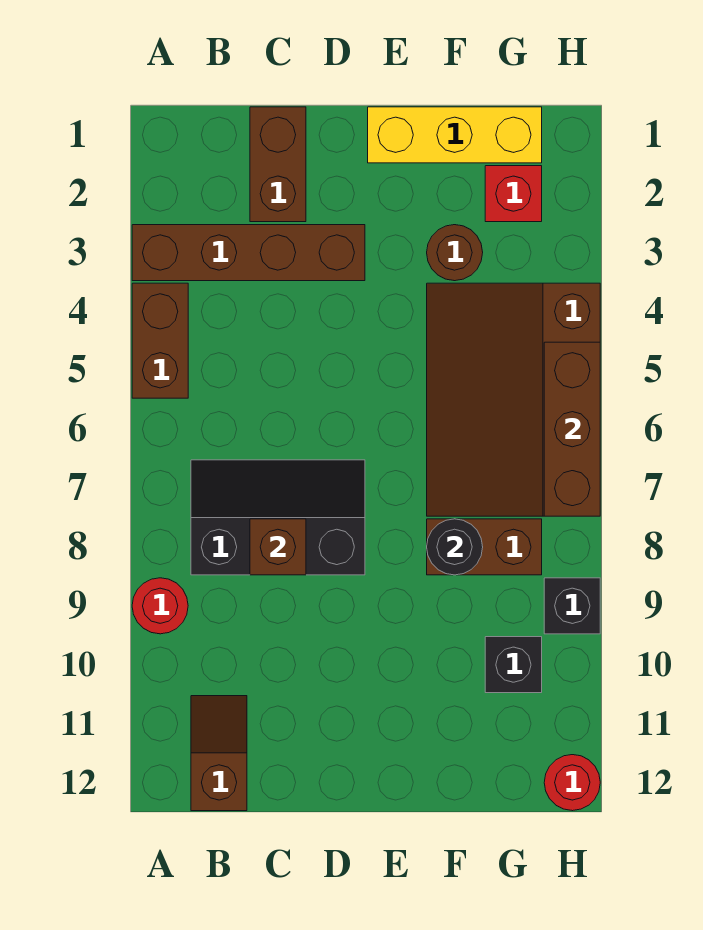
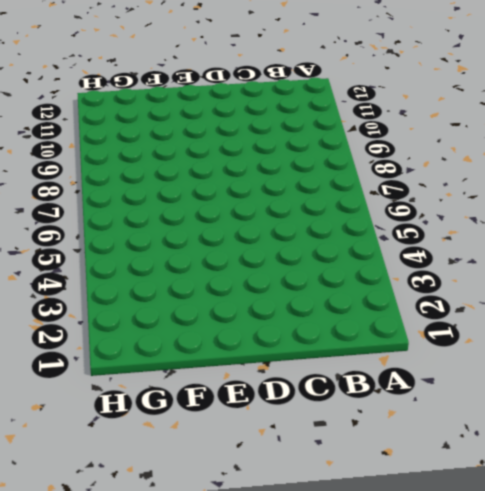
none -> brown 1x4 brick [132,225,365,281]
none -> brown 1x2 brick [132,283,188,398]
none -> red 1x1 round brick [132,578,188,634]

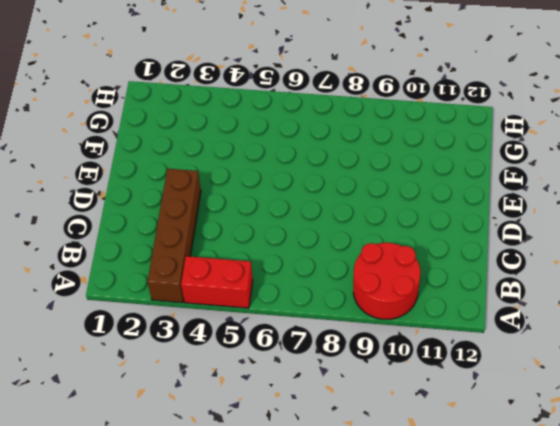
red 1x2 brick [181,256,253,308] -> brown 1x2 brick [132,283,188,398]
red 2x2 round brick [353,243,420,319] -> red 1x1 round brick [132,578,188,634]
none -> black 2x3 slope [191,460,365,575]
none -> brown 1x2 slope [191,696,247,811]
none -> brown 1x2 brick [250,107,306,222]

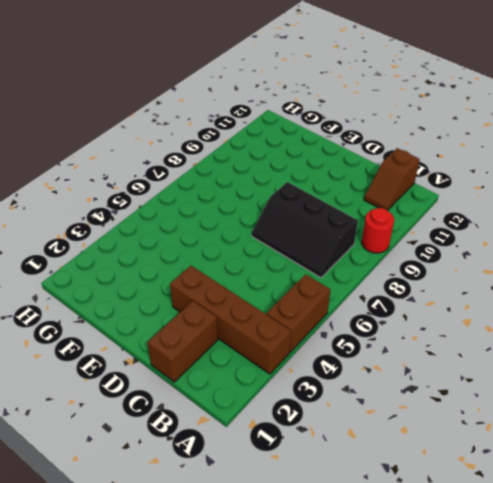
none -> yellow 1x3 brick [368,107,542,163]
none -> brown 1x1 round brick [427,225,483,281]
none -> brown 3x4 slope [427,283,600,516]

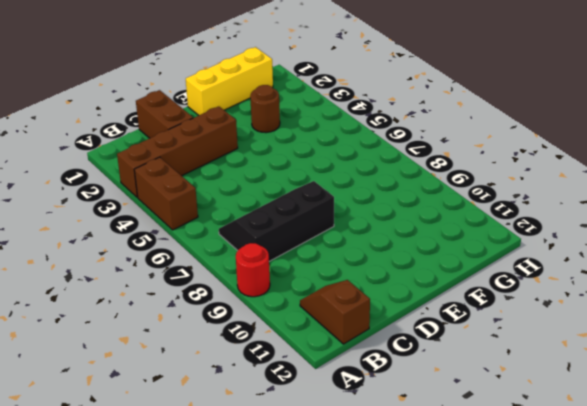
none -> brown 3x4 slope [427,283,600,516]
none -> brown 1x2 brick [427,519,542,575]
none -> red 1x1 brick [485,166,542,222]

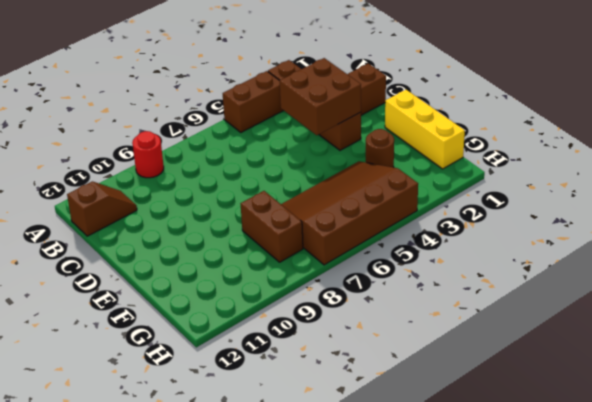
brown 2x2 brick [279,58,361,135] -> none
none -> black 2x3 slope [191,460,365,575]
none -> red 1x1 brick [485,166,542,222]
none -> black 1x1 brick [485,637,542,693]

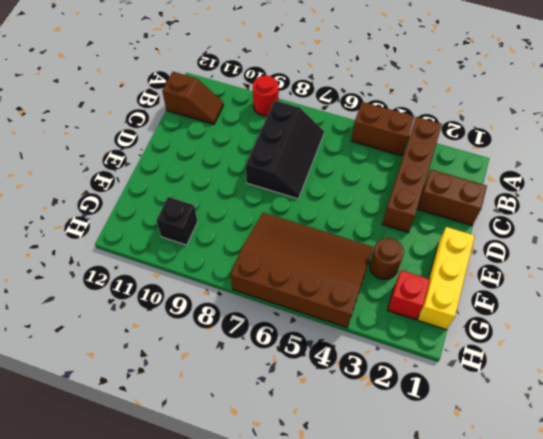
none -> brown 1x2 brick [427,519,542,575]
none -> black 1x1 brick [544,578,600,634]
none -> red 1x1 round brick [544,755,600,811]

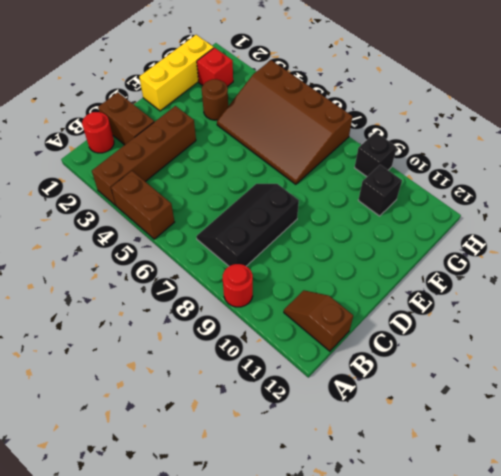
red 1x1 round brick [82,112,114,153] -> red 1x1 round brick moved to [544,755,600,811]
none -> brown 1x2 brick [427,519,542,575]
none -> brown 1x1 brick [250,519,306,575]
none -> black 1x1 round brick [427,519,483,575]

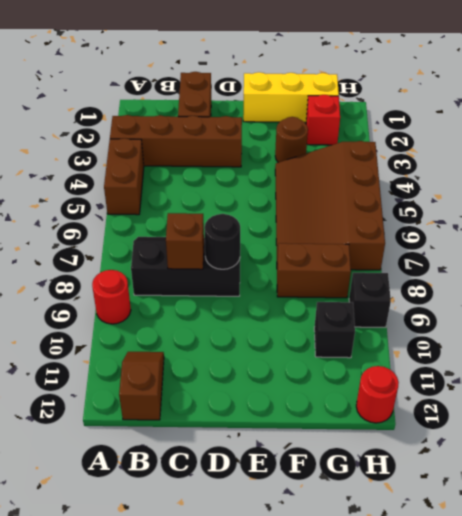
black 1x1 round brick [204,214,240,269] -> black 1x1 round brick moved to [427,519,483,575]
none -> brown 1x3 brick [544,342,600,516]

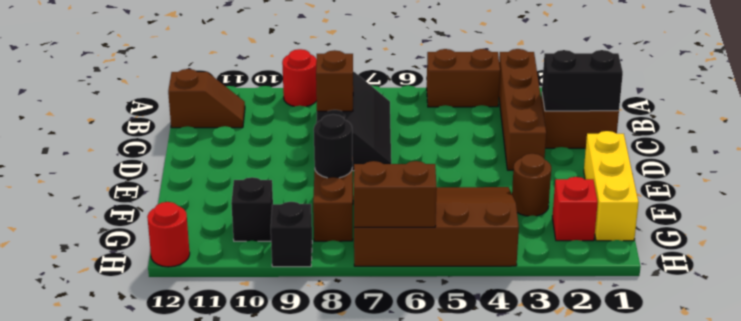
black 1x2 brick [542,50,623,111] -> none
brown 1x2 brick [354,161,437,227] -> brown 1x3 brick [544,342,600,516]

